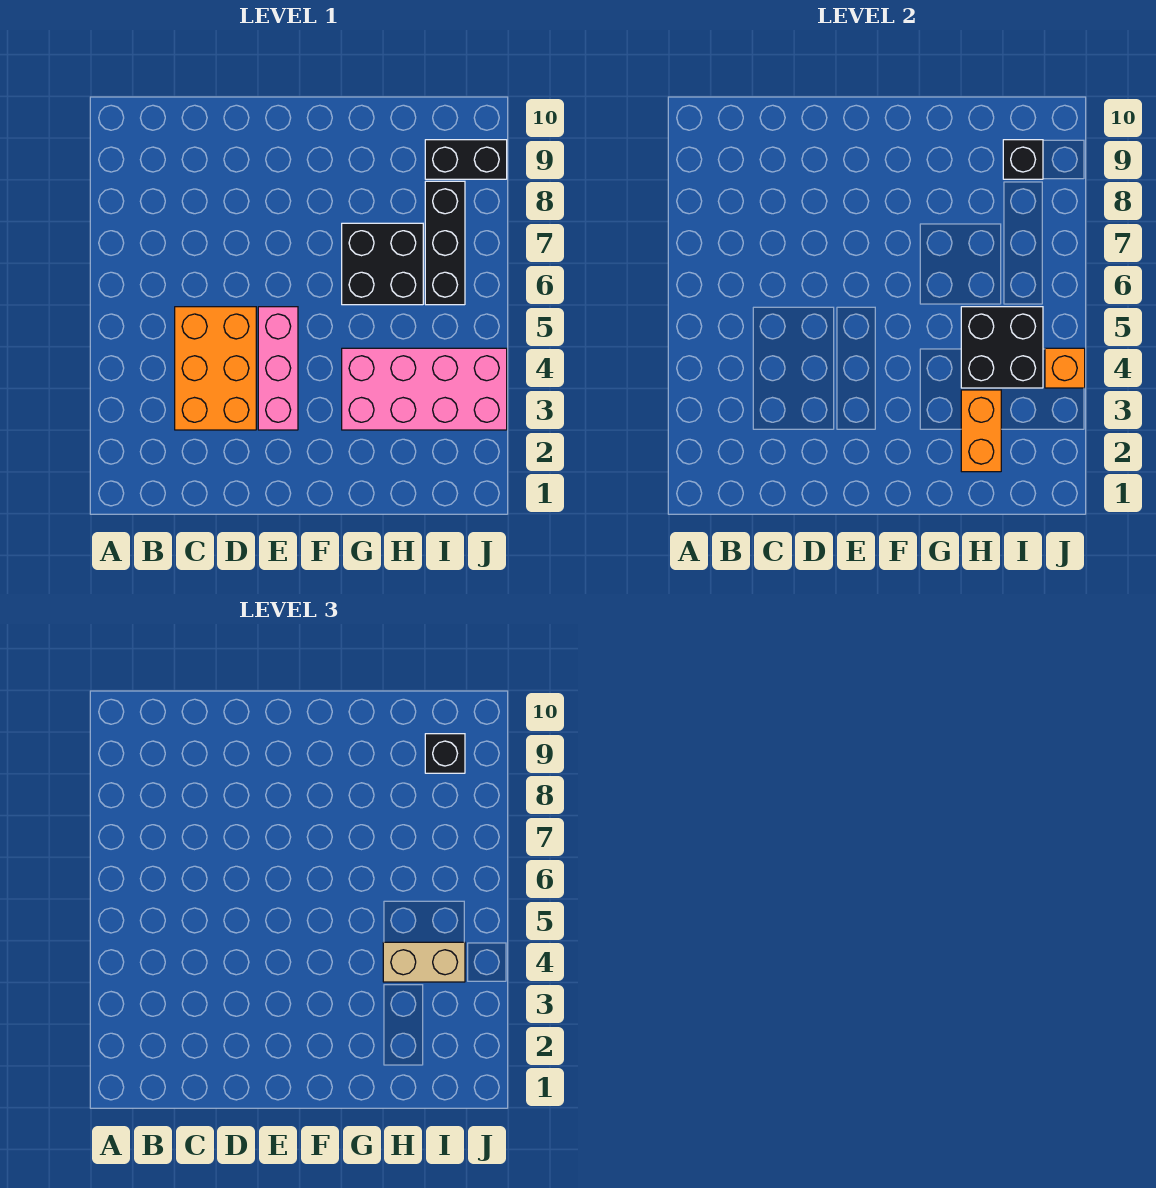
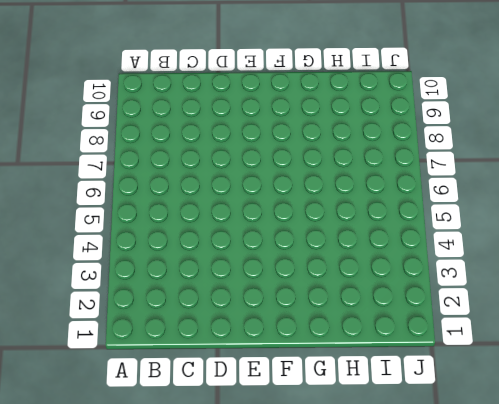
none -> orange 2x3 brick [175,307,256,430]
none -> pink 1x3 brick [258,307,298,430]
none -> pink 2x4 brick [342,348,507,430]

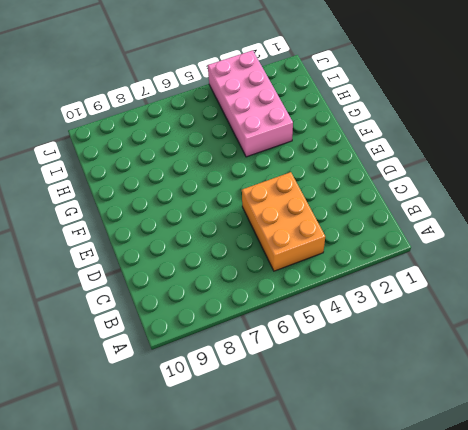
orange 2x3 brick [242,172,325,271] -> orange 2x3 brick turned to [175,307,256,430]
none -> pink 1x3 brick [258,307,298,430]
none -> black 2x2 brick [342,223,423,305]
none -> black 1x3 brick [425,181,465,305]

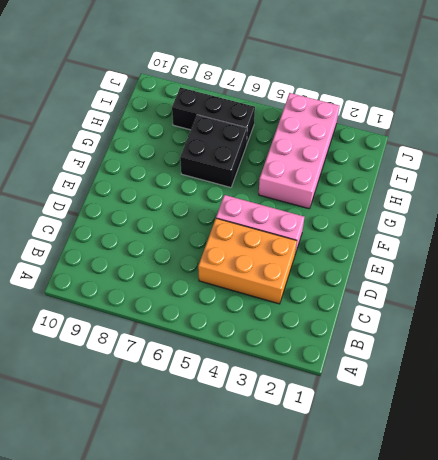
none -> black 1x2 brick [425,140,507,179]
none -> orange 1x2 brick [961,390,1001,472]
none -> black 2x2 brick [961,307,1043,388]

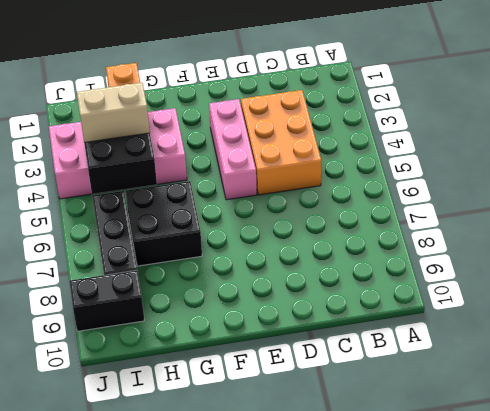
none -> black 1x1 brick [1003,140,1043,179]
none -> orange 1x1 brick [1045,348,1085,388]
none -> black 1x1 brick [425,734,465,773]

